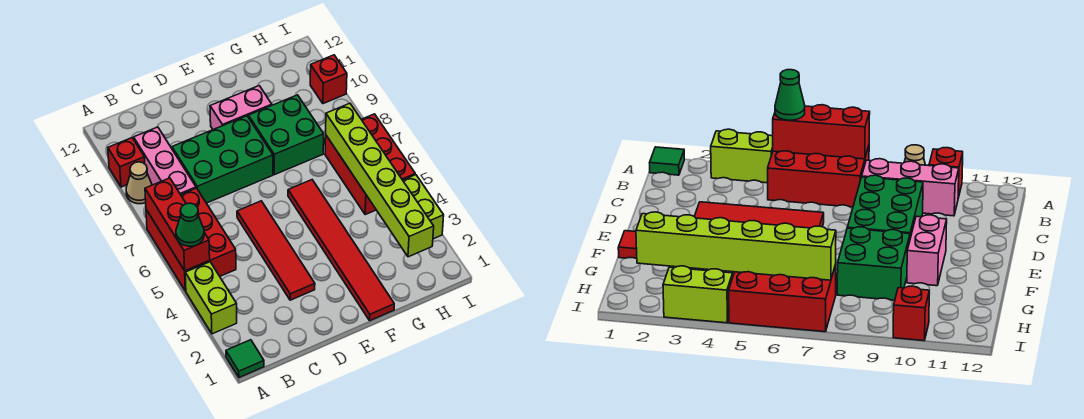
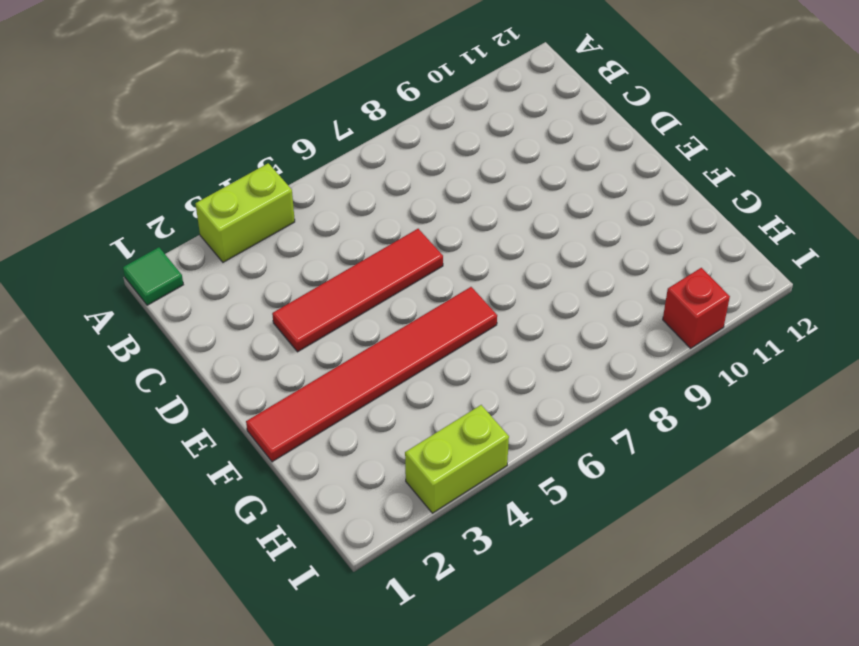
none -> red 2x3 brick [146,188,236,291]
none -> tan 1x1 cone [126,162,152,204]
none -> red 1x1 brick [108,138,145,187]

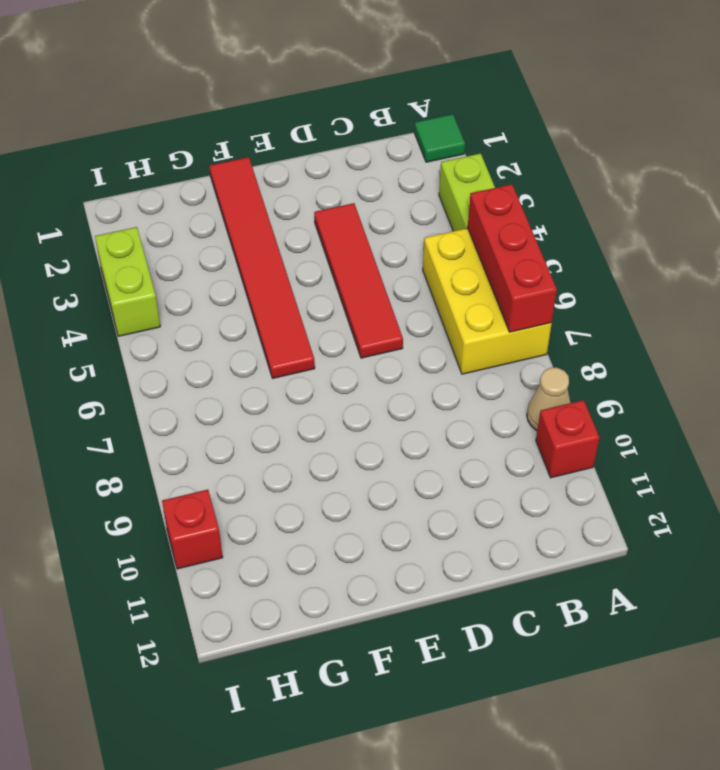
yellow 2x3 brick [423,228,552,374] -> red 2x3 brick [146,188,236,291]
none -> pink 1x3 brick [134,127,196,195]
none -> green 2x3 brick [172,116,273,203]
none -> pink 1x2 brick [210,86,272,130]

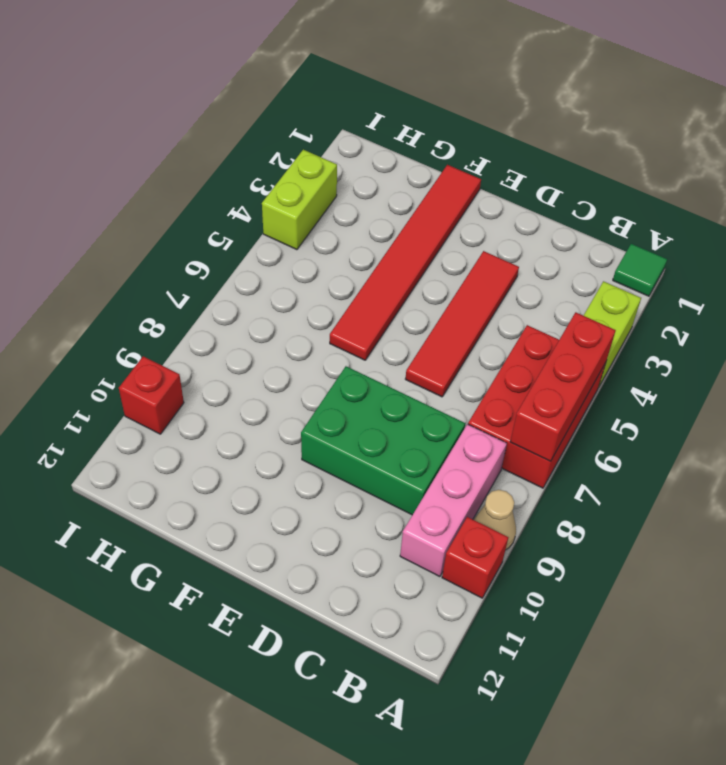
none -> pink 1x2 brick [210,86,272,130]
none -> green 2x2 brick [248,95,324,175]
none -> red 2x3 brick [325,114,415,215]

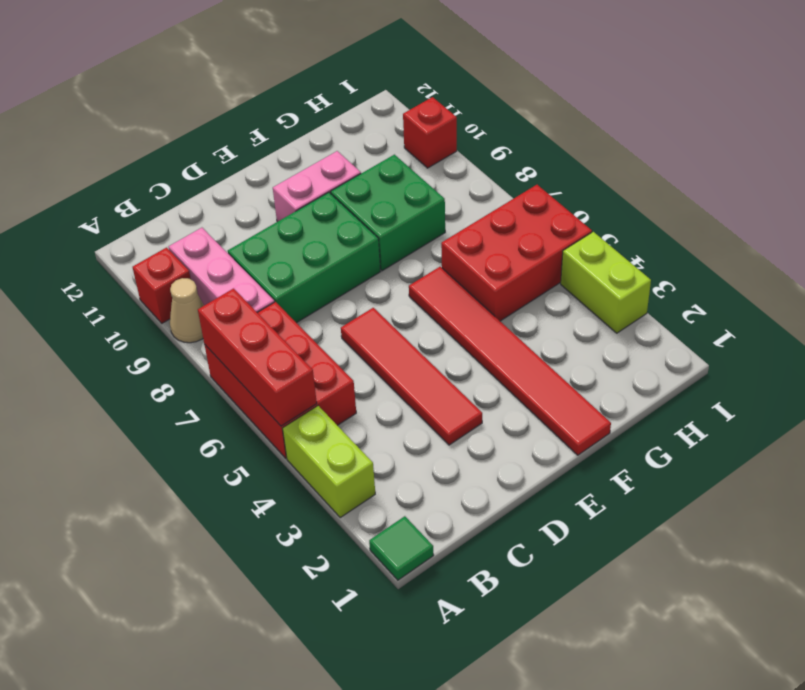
red 2x3 brick [441,185,592,321] -> red 2x3 brick turned to [325,114,415,215]
none -> lime 1x6 brick [326,103,434,257]
none -> green 1x1 cone [176,203,204,246]

